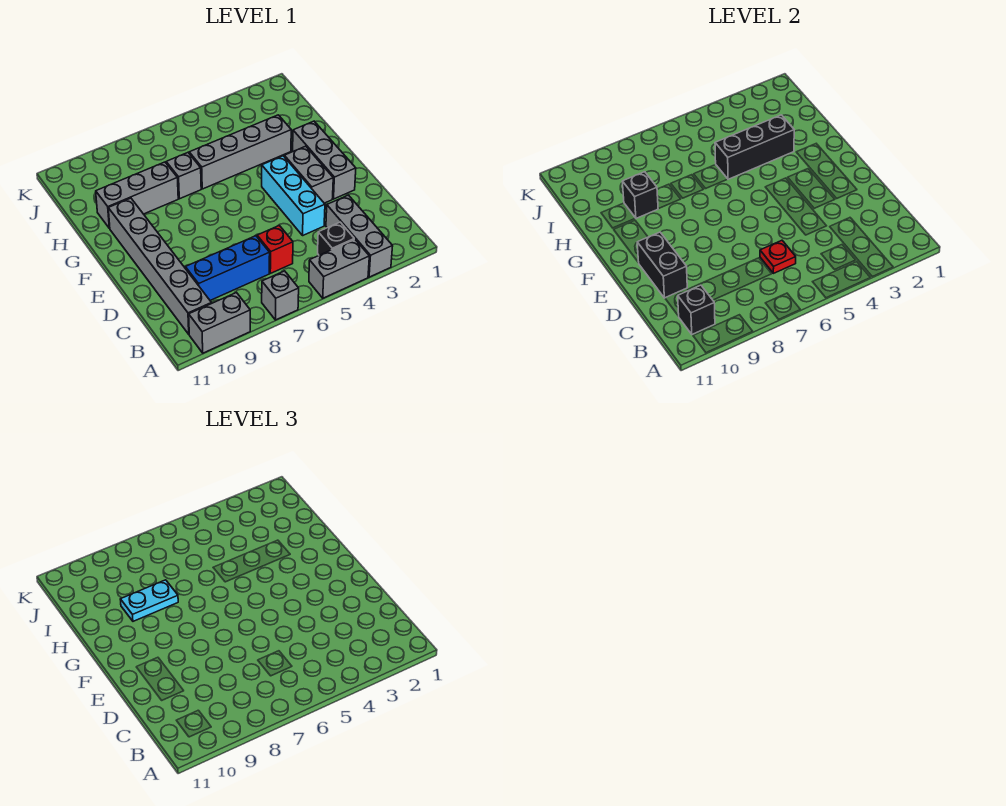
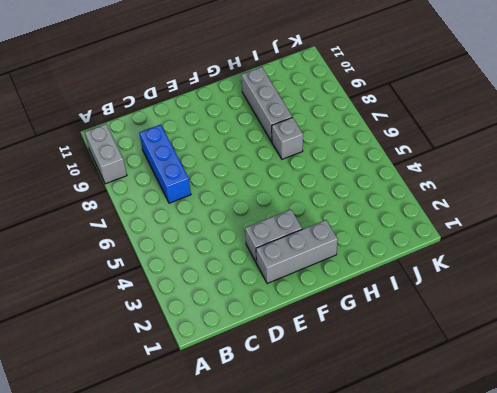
none -> grey 1x3 brick [326,195,393,277]
none -> grey 1x2 brick [309,239,369,298]
none -> grey 1x1 brick [262,271,299,320]

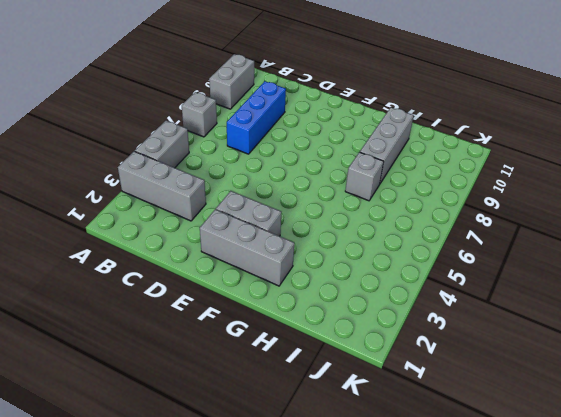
none -> black 1x1 brick [318,222,354,255]
none -> grey 1x6 brick [108,198,211,334]
none -> red 1x1 brick [257,225,293,273]

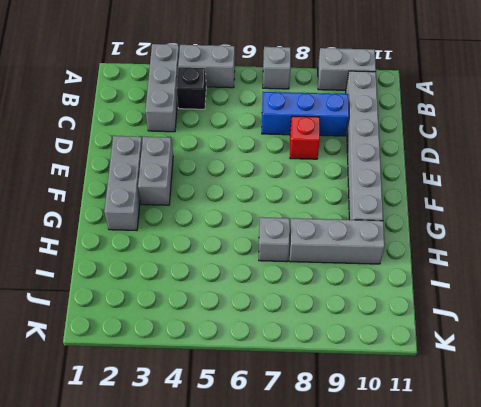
red 1x1 brick [290,116,320,159] -> red 1x1 brick moved to [257,225,293,273]
none -> cyan 1x3 brick [262,156,325,235]
none -> grey 1x4 brick [189,115,291,189]
none -> black 1x1 brick [678,285,715,334]

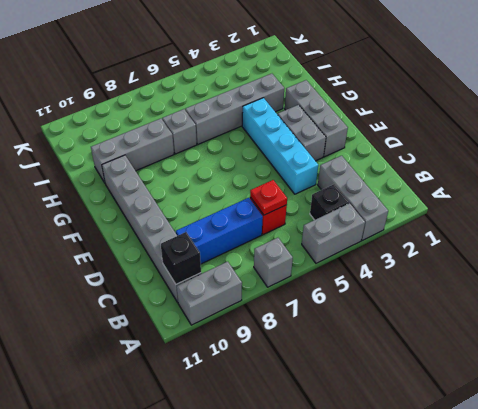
cyan 1x4 brick [242,98,318,194] -> cyan 1x3 brick [262,156,325,235]
none -> black 1x2 brick [637,232,687,298]
none -> black 1x3 brick [715,115,794,179]
none -> black 1x1 brick [622,172,658,218]

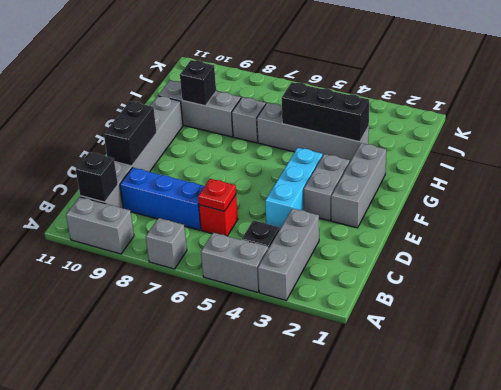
none -> cyan 1x2 plate [120,580,178,621]

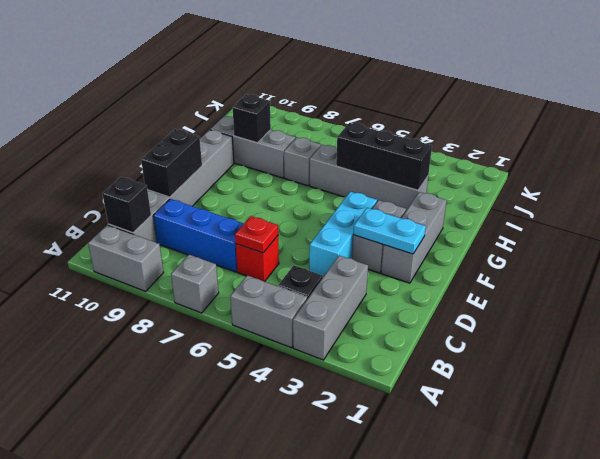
cyan 1x2 plate [354,208,426,254] -> cyan 1x2 plate moved to [120,580,178,621]

